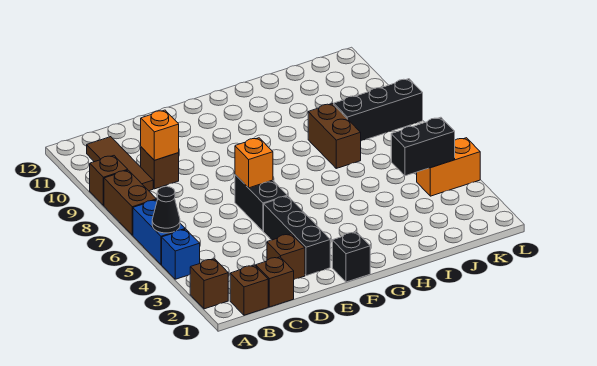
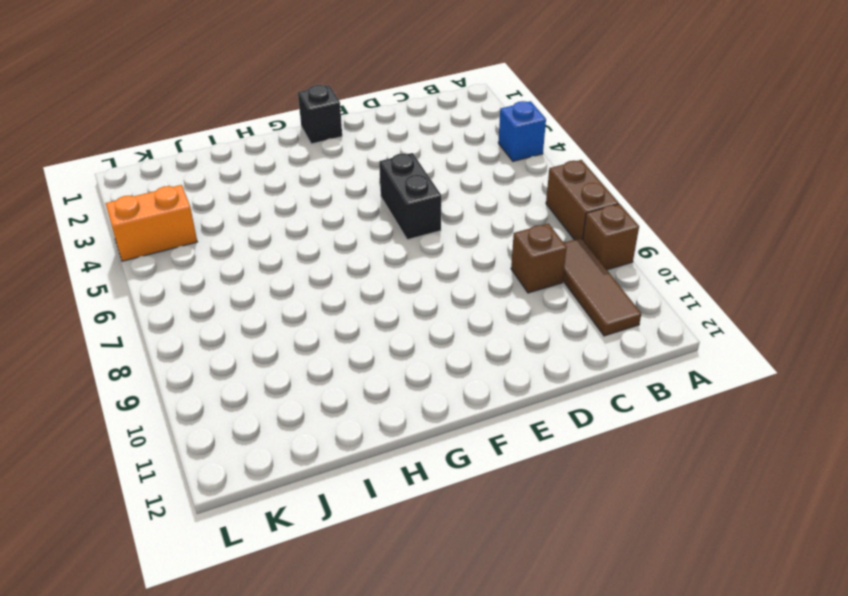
none -> brown 1x1 brick [190,259,228,309]
none -> blue 1x2 brick [133,200,185,265]
none -> brown 1x1 brick [230,265,268,315]

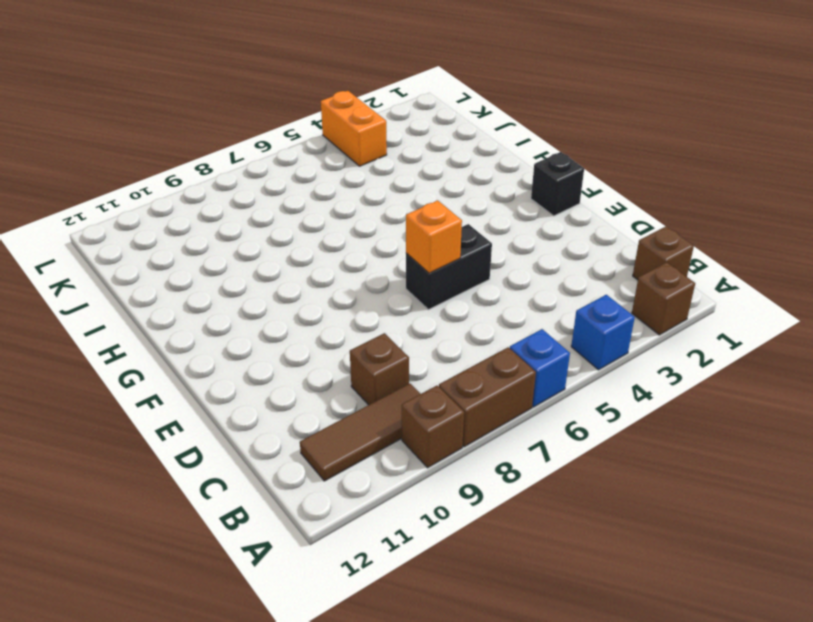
blue 1x1 brick [510,329,570,407] -> blue 1x2 brick [133,200,185,265]
none -> brown 1x1 brick [256,257,294,307]
none -> brown 1x1 brick [267,234,305,279]
none -> black 1x3 brick [264,196,330,276]

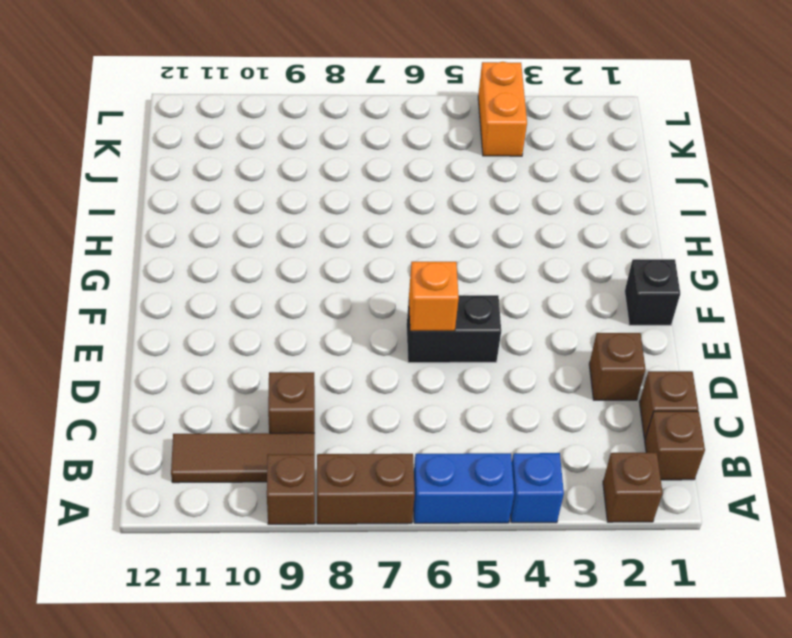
none -> black 1x3 brick [264,196,330,276]
none -> brown 1x2 brick [308,104,361,168]
none -> black 1x3 brick [334,79,423,141]

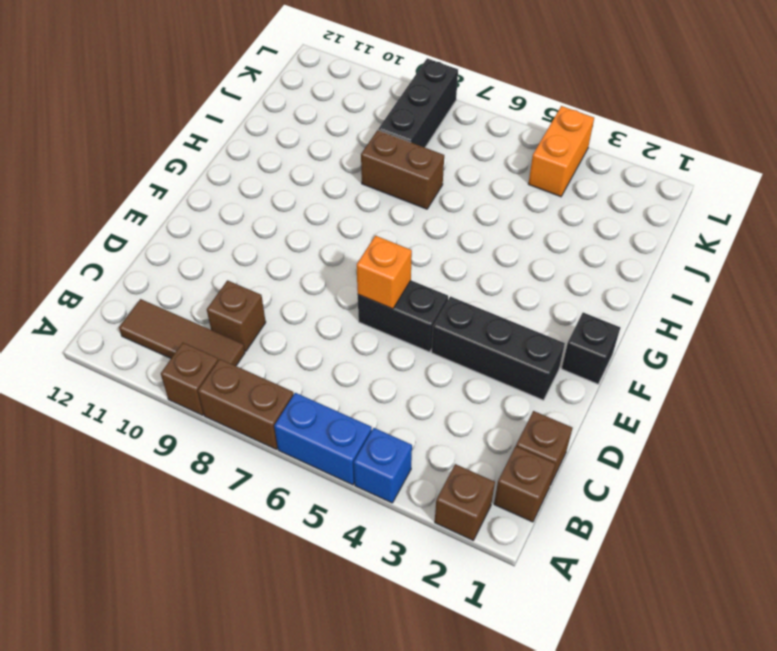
none -> brown 1x1 brick [267,234,305,279]
none -> black 1x1 cone [152,187,180,233]
none -> orange 1x1 brick [141,110,179,160]

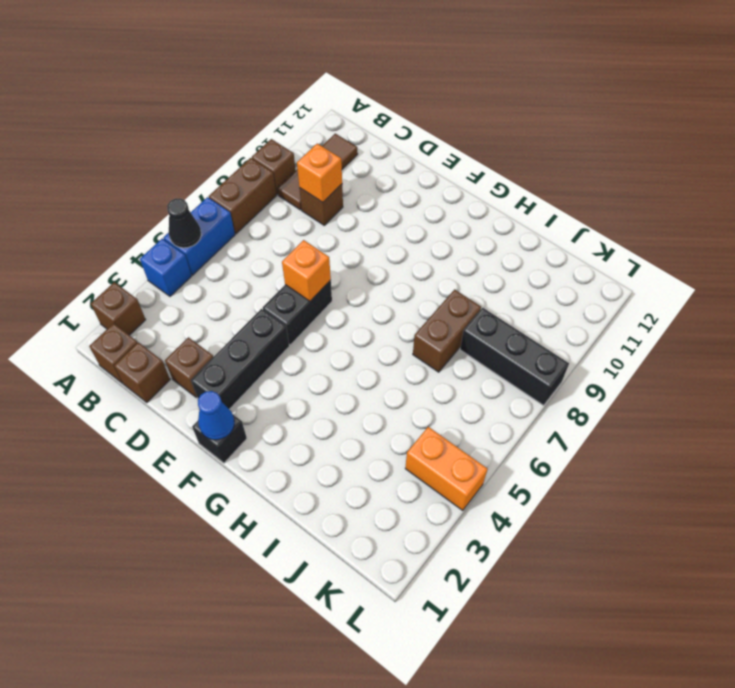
blue 1x1 cone [198,391,234,440] -> none
none -> black 1x2 brick [391,117,455,176]

